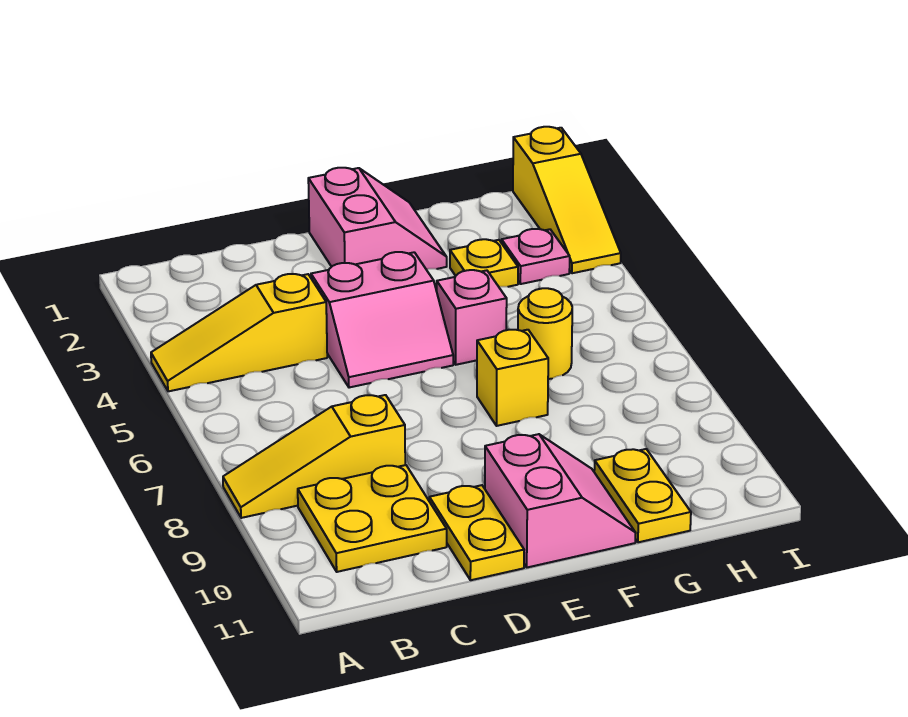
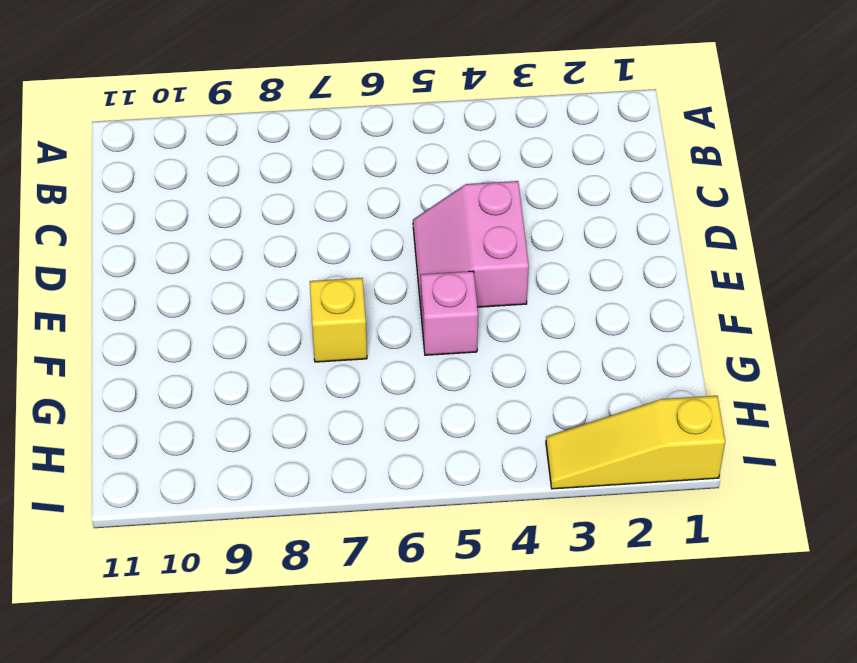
none -> yellow 1x3 slope [151,274,327,391]
none -> yellow 1x3 slope [223,395,405,518]
none -> yellow 2x2 plate [298,465,447,572]

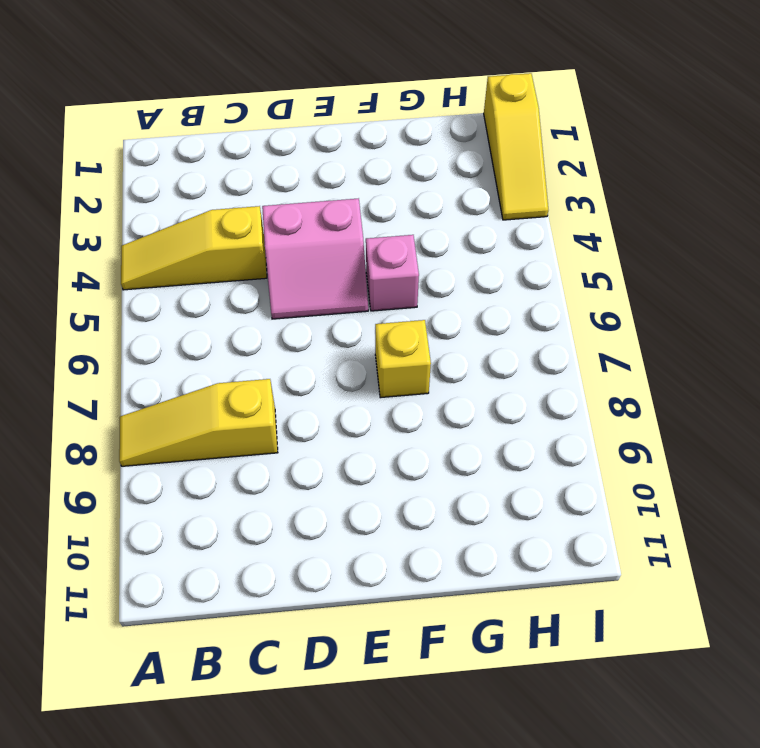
none -> yellow 2x2 plate [298,465,447,572]
none -> yellow 1x2 plate [429,485,524,580]
none -> pink 2x2 slope [308,168,447,269]

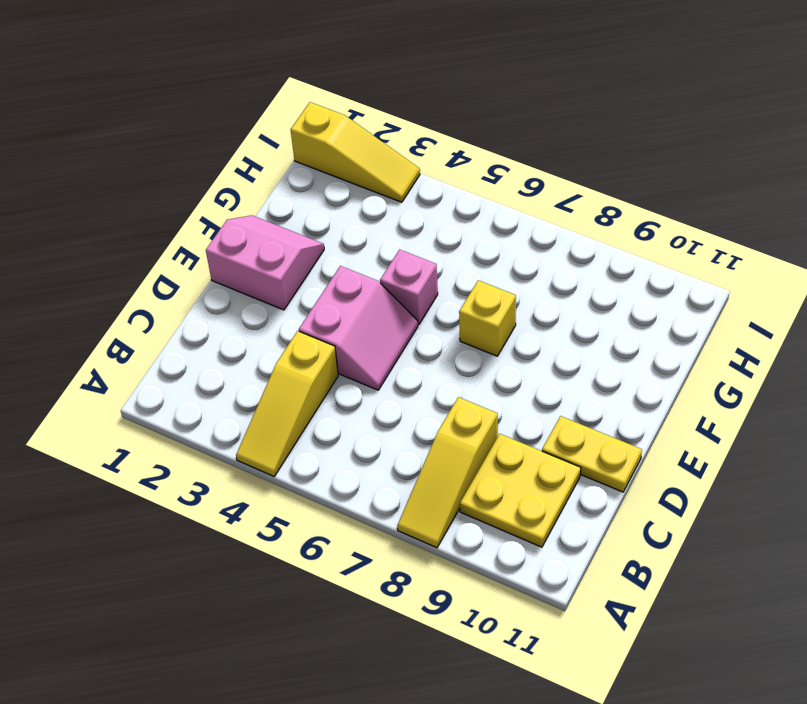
none -> pink 2x2 slope [485,434,636,567]
none -> yellow 1x1 plate [450,239,518,287]
none -> yellow 1x1 round brick [518,288,572,379]

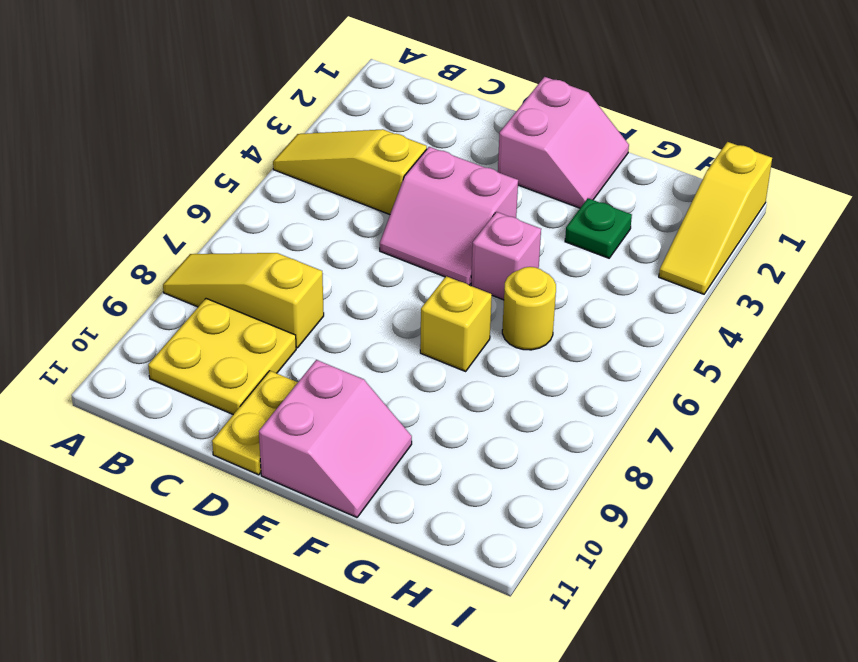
green 1x1 plate [565,198,632,258] -> yellow 1x1 plate [450,239,518,287]
none -> yellow 1x2 plate [594,449,691,542]
none -> pink 1x1 plate [502,229,570,284]

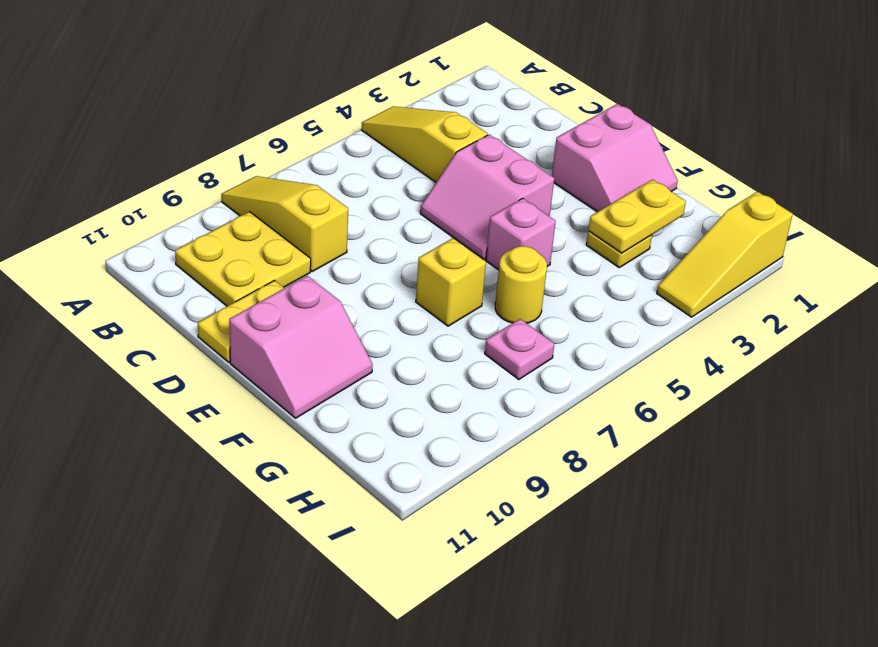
yellow 1x2 plate [588,180,686,253] -> yellow 1x2 plate moved to [594,449,691,542]
pink 1x1 plate [485,319,554,380] -> pink 1x1 plate moved to [502,229,570,284]

